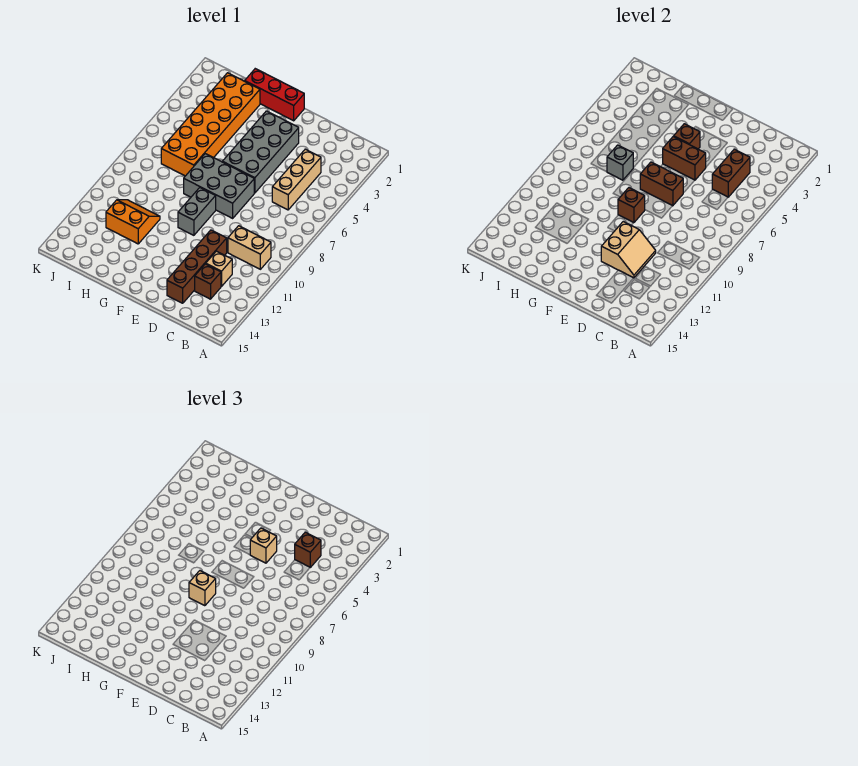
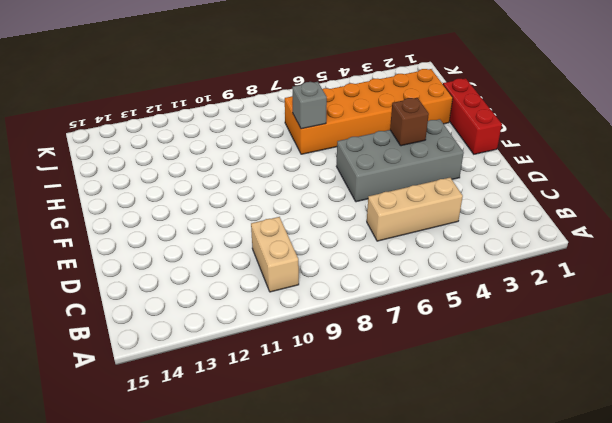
none -> tan 1x1 brick [206,251,232,286]
none -> brown 1x1 brick [195,264,221,299]
none -> brown 1x4 brick [167,230,227,303]

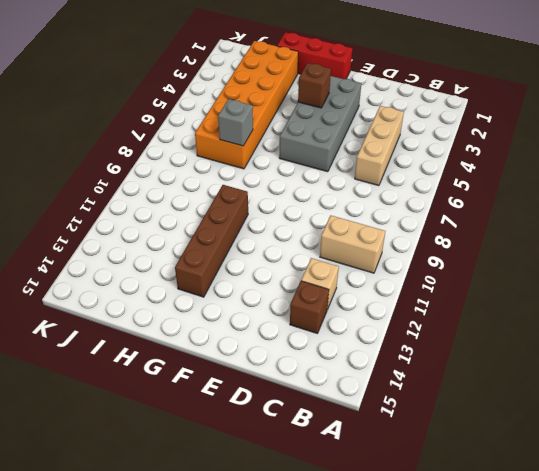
brown 1x4 brick [175,185,248,297] -> brown 1x4 brick moved to [167,230,227,303]
none -> grey 2x3 brick [184,154,254,218]
none -> grey 1x2 brick [178,188,216,235]
none -> orange 2x2 slope [106,200,160,244]

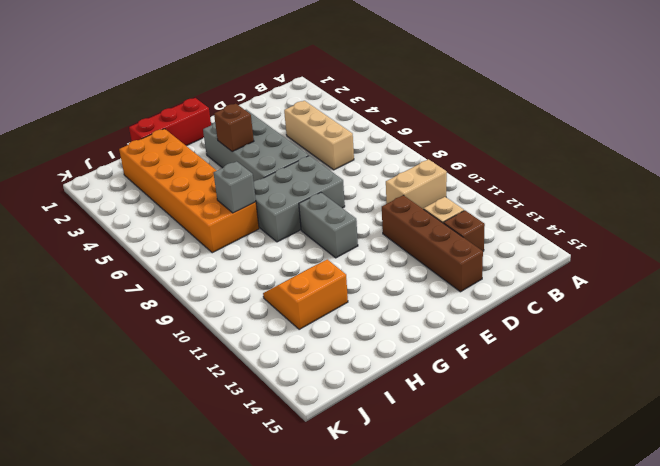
none -> brown 1x2 brick [712,149,750,197]
none -> tan 2x2 slope [601,222,656,278]
none -> brown 1x2 brick [663,136,706,180]

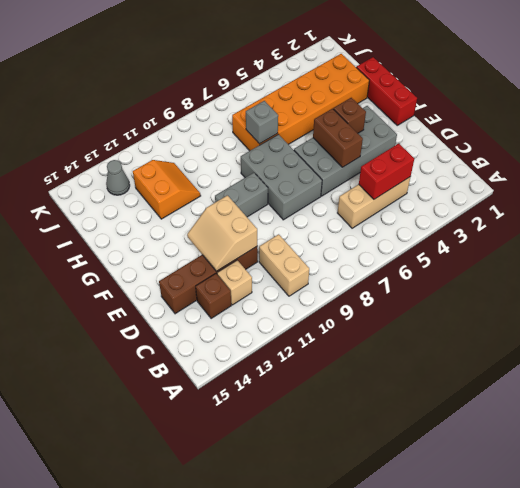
red 1x2 brick [359,143,414,199] -> brown 1x2 brick [712,149,750,197]
tan 2x2 slope [187,195,257,271] -> tan 2x2 slope turned to [601,222,656,278]
grey 1x1 cone [106,160,130,195] -> none
none -> brown 1x2 brick [640,162,683,206]
none -> brown 1x1 brick [618,188,645,223]
none -> brown 1x1 brick [295,532,321,567]

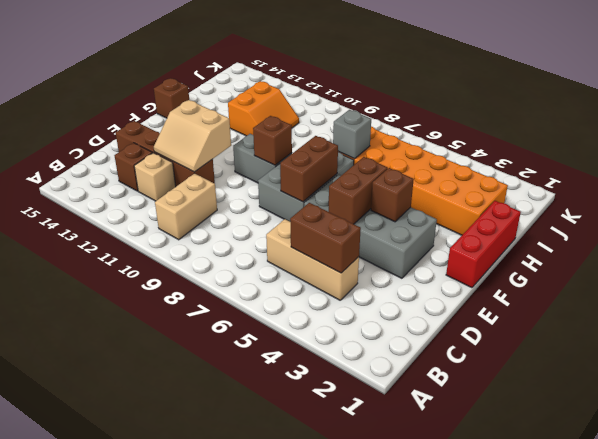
brown 1x1 brick [154,78,189,118] -> brown 1x1 brick moved to [295,532,321,567]
none -> tan 1x1 brick [250,528,277,563]
none -> tan 1x1 brick [189,571,216,606]

